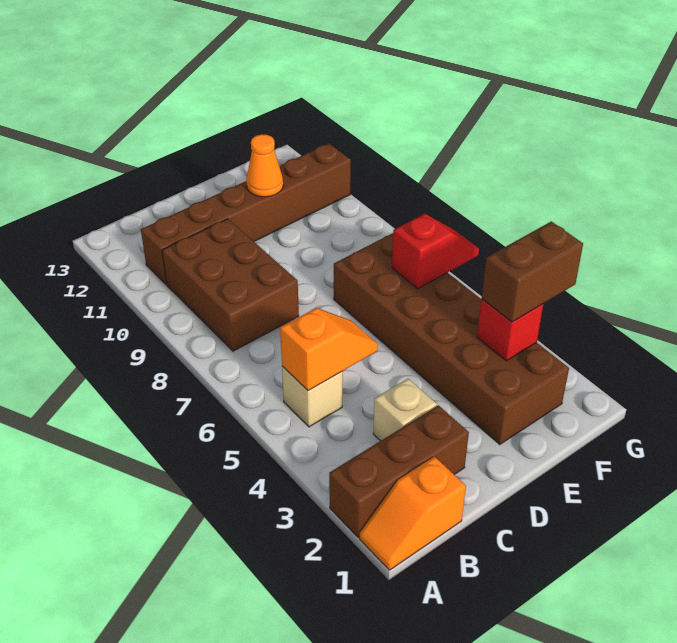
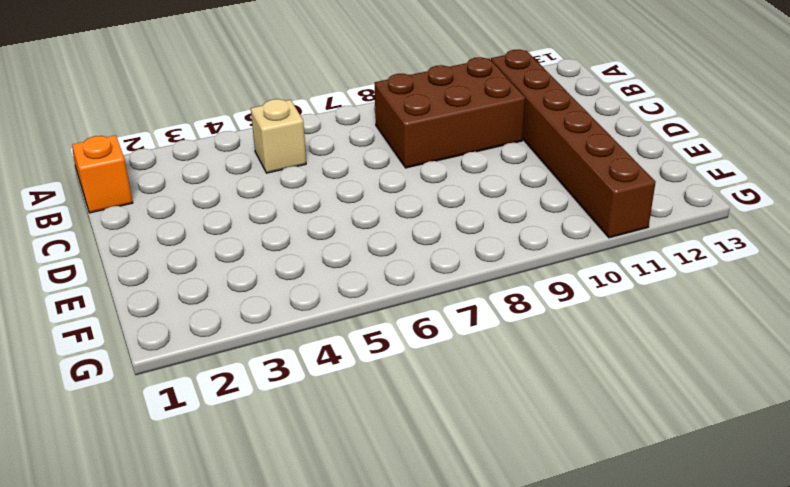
none -> brown 1x3 brick [329,405,469,538]
none -> tan 1x1 brick [373,379,437,441]
none -> brown 2x6 brick [334,233,569,445]

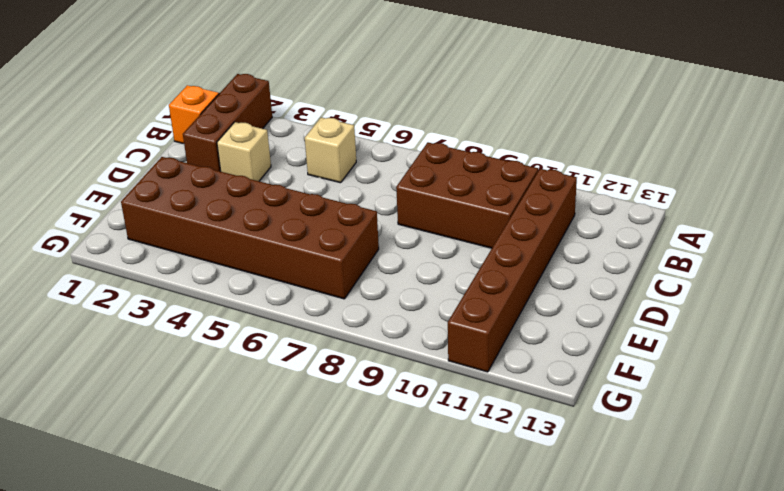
none -> orange 1x2 slope [280,308,378,391]
none -> orange 1x1 cone [246,134,283,197]
none -> red 1x1 brick [477,299,543,361]

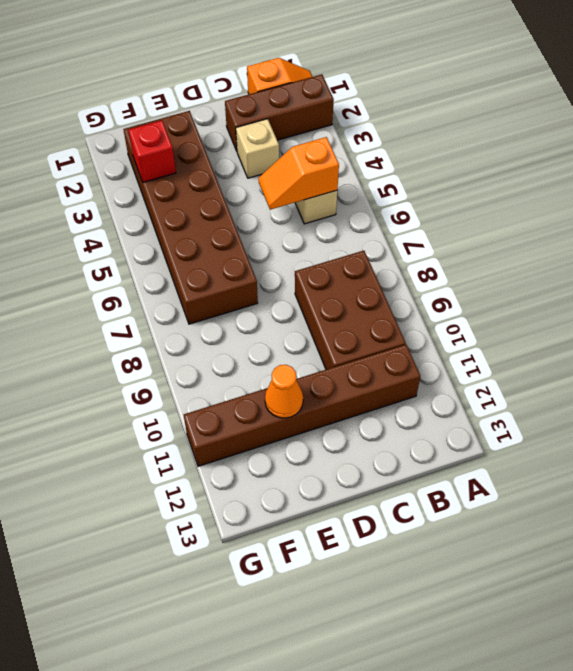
none -> red 1x2 slope [392,214,479,289]
none -> brown 1x2 brick [482,221,583,322]

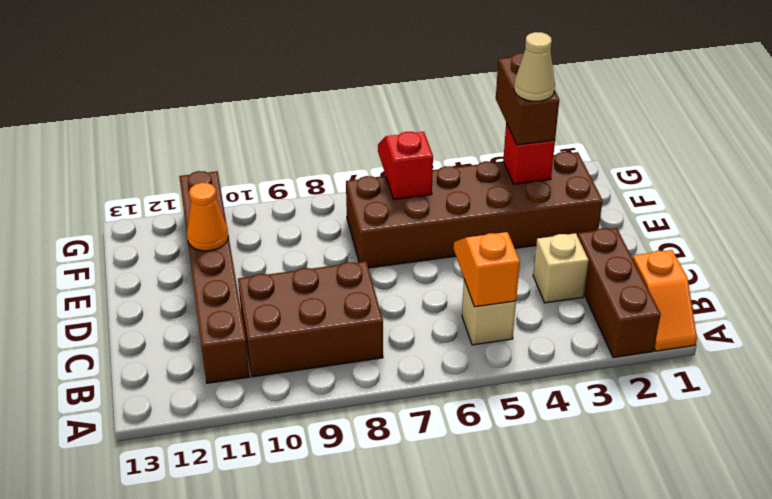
tan 1x1 cone [514,32,555,101] -> none

